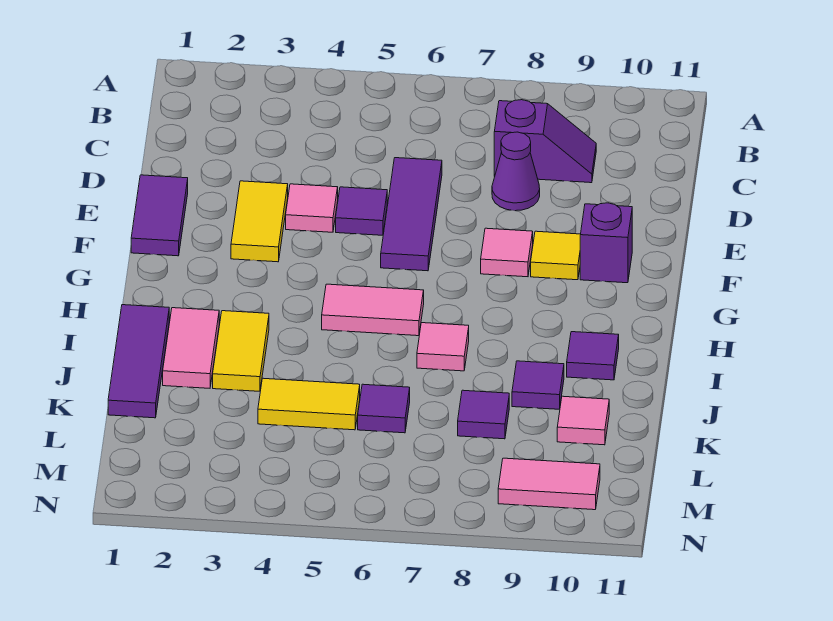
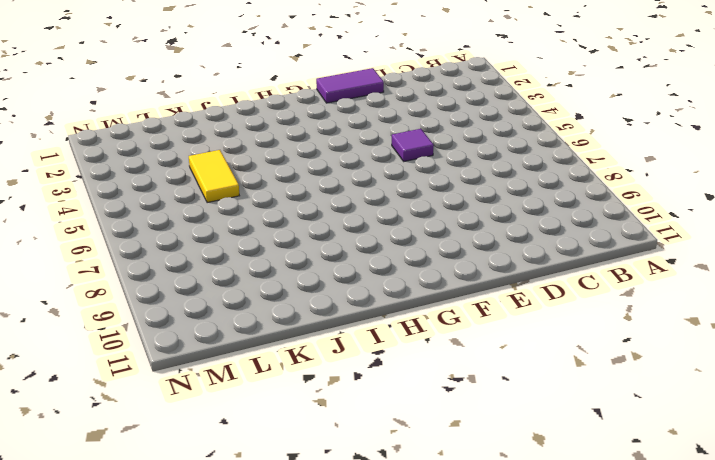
none -> purple 1x2 slope [494,100,596,183]
none -> purple 1x3 tile [381,158,442,271]
none -> purple 1x1 cone [492,132,540,211]

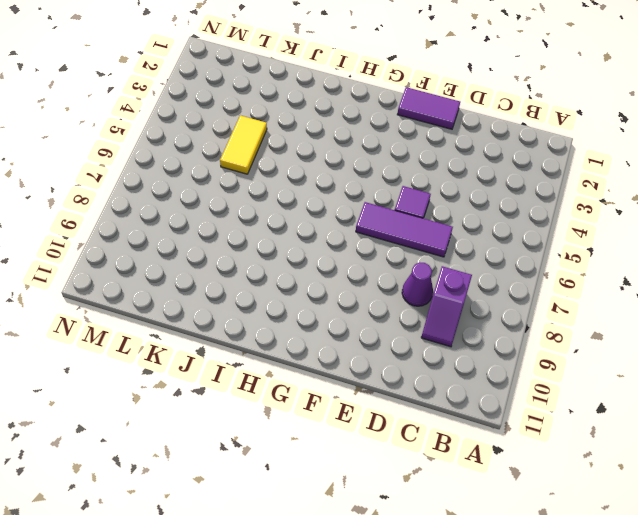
none -> yellow 1x2 tile [231,181,288,262]
none -> pink 1x1 tile [286,184,338,232]
none -> pink 1x1 tile [481,228,533,277]

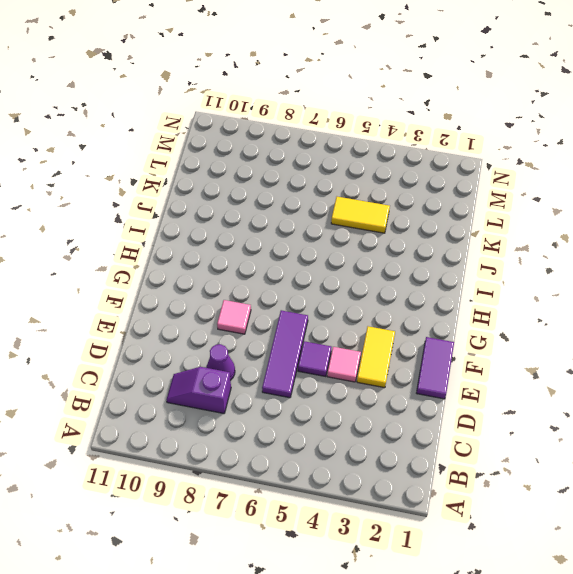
none -> yellow 1x1 tile [531,231,581,280]
none -> purple 1x1 brick [580,203,632,283]
none -> pink 1x2 tile [322,284,424,336]

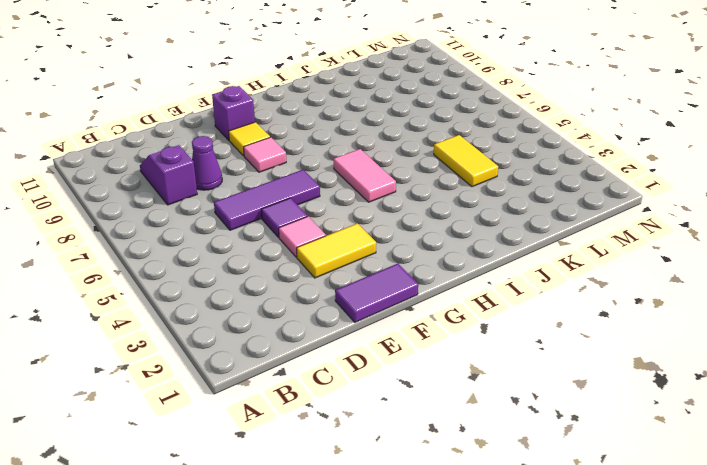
none -> purple 1x3 tile [108,305,169,418]
none -> pink 1x2 tile [163,308,219,388]
none -> yellow 1x2 tile [213,311,269,391]

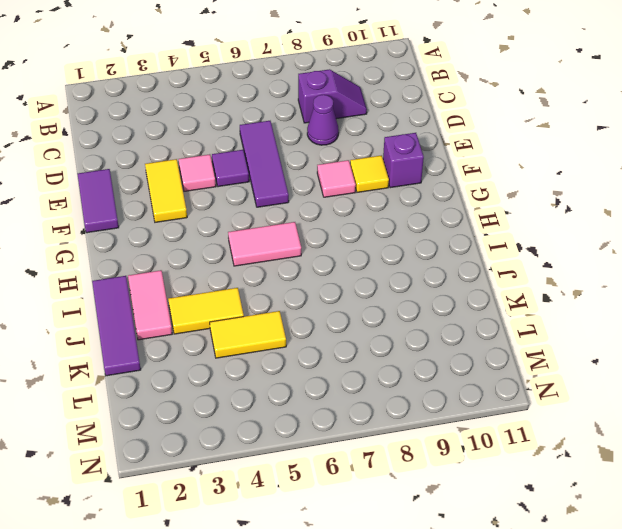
yellow 1x2 tile [168,288,244,334] -> yellow 1x2 tile turned to [213,311,269,391]
none -> pink 1x1 tile [417,323,469,371]
none -> purple 1x1 tile [567,332,619,380]
none -> purple 1x1 tile [512,361,564,409]

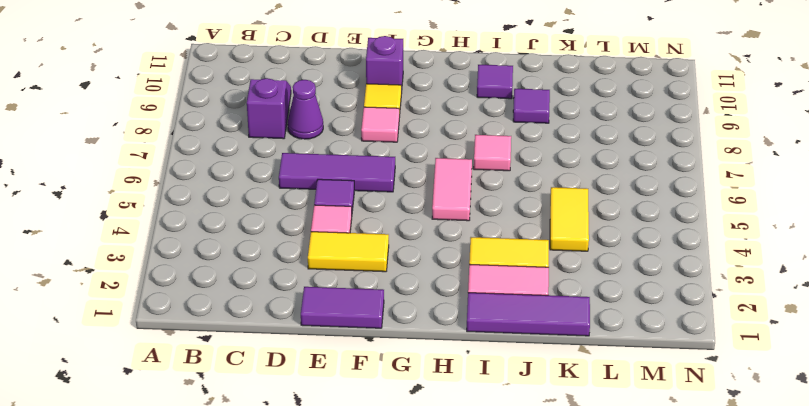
none -> purple 1x1 tile [358,384,410,433]
none -> purple 1x1 tile [458,390,509,439]
none -> pink 1x1 tile [557,396,609,445]

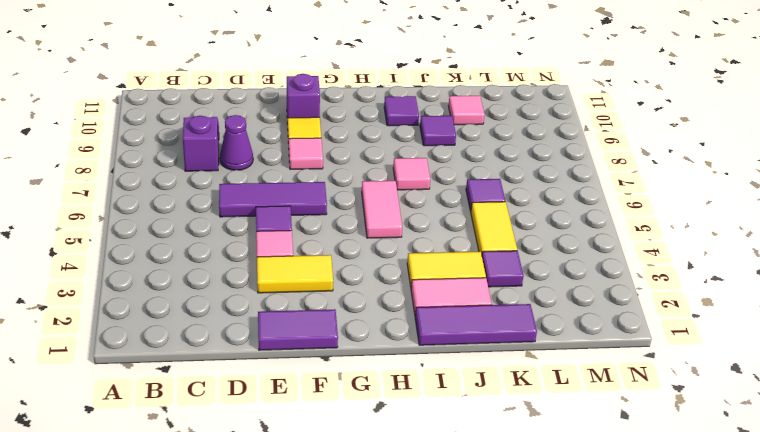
purple 1x1 tile [482,251,524,287] -> purple 1x1 tile moved to [458,390,509,439]
none -> pink 1x2 tile [498,458,600,510]

